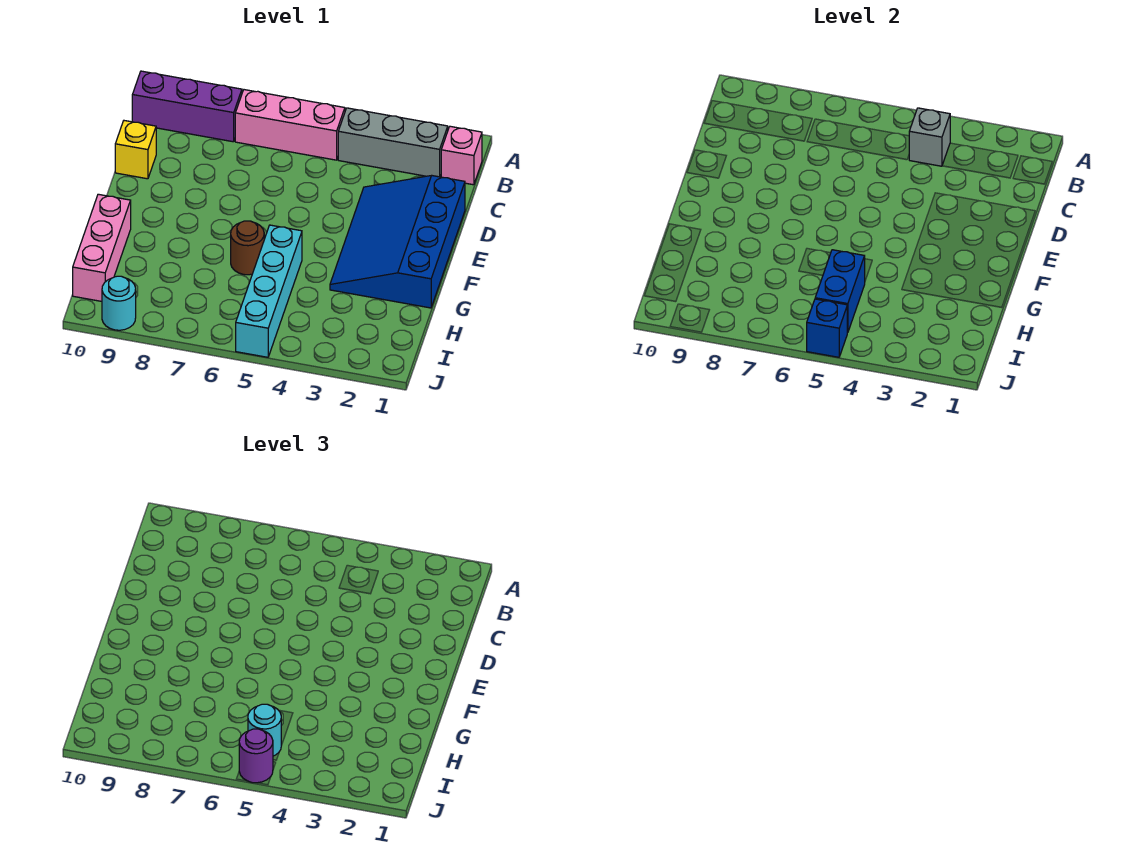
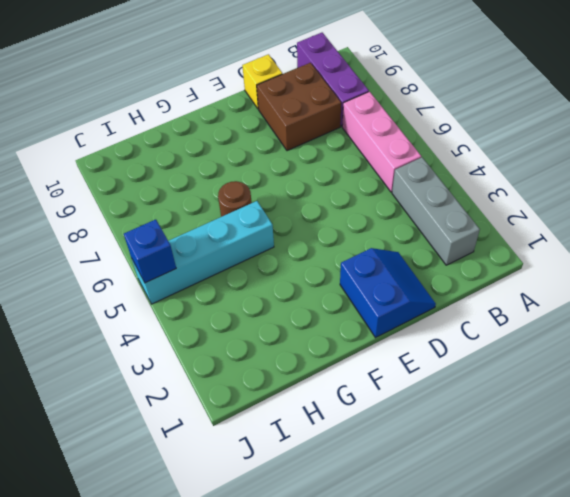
brown 2x2 brick [257,63,341,151] -> none
blue 2x2 slope [340,248,436,338] -> blue 3x4 slope [330,176,465,308]
none -> pink 1x1 brick [441,126,482,185]
none -> pink 1x3 brick [73,194,131,301]
none -> cyan 1x1 round brick [102,276,136,330]

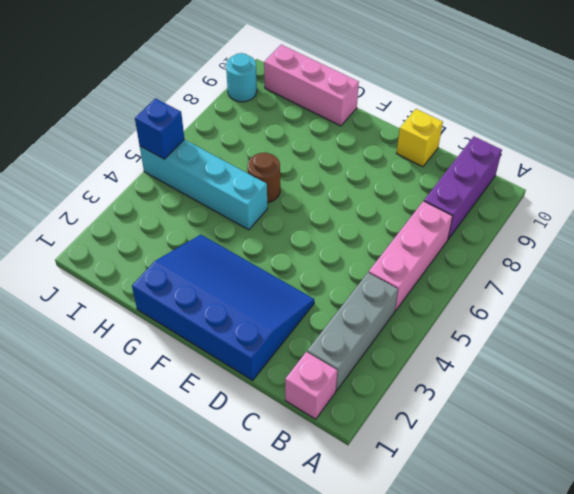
none -> grey 1x1 brick [909,108,950,166]
none -> blue 1x2 brick [815,250,865,333]
none -> cyan 1x1 round brick [248,704,281,756]

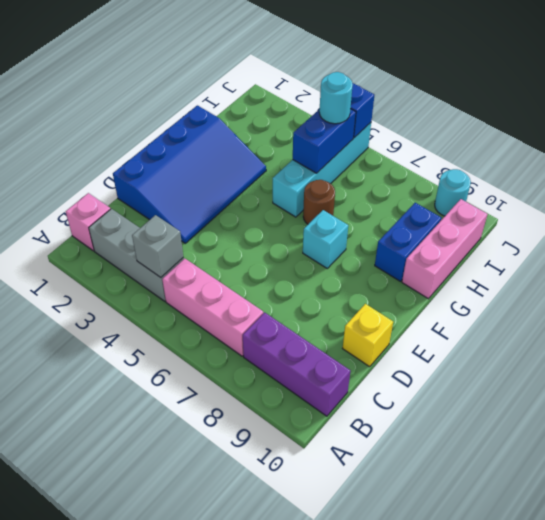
cyan 1x1 brick [303,210,348,268] -> none
blue 1x2 brick [375,203,441,281] -> none
none -> purple 1x1 round brick [239,729,273,783]

